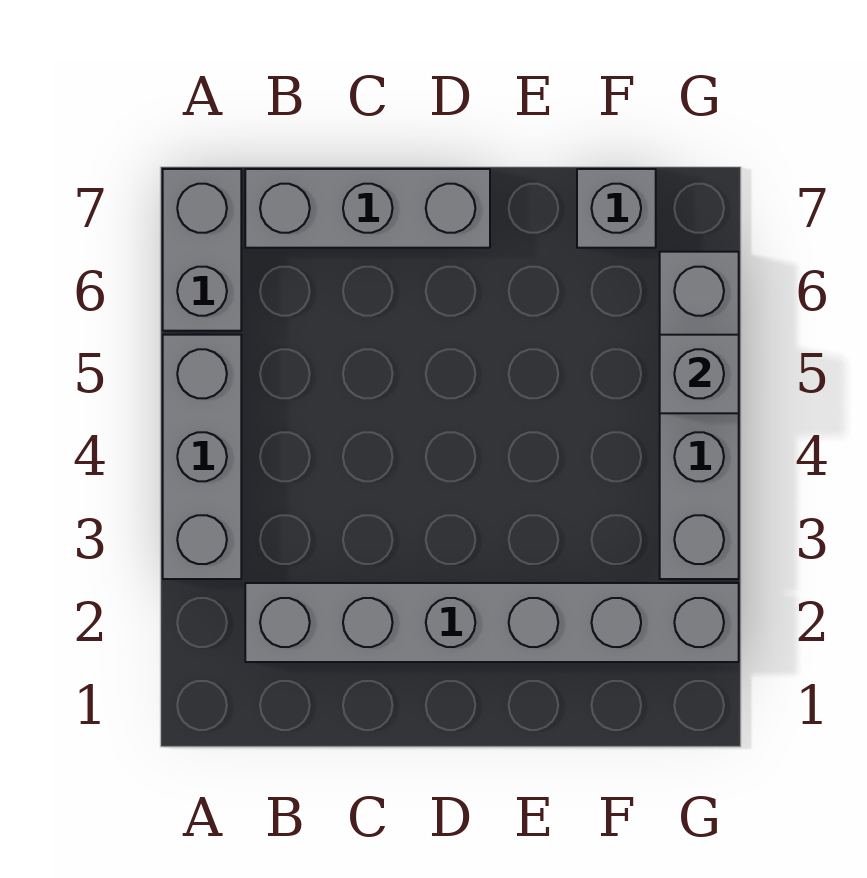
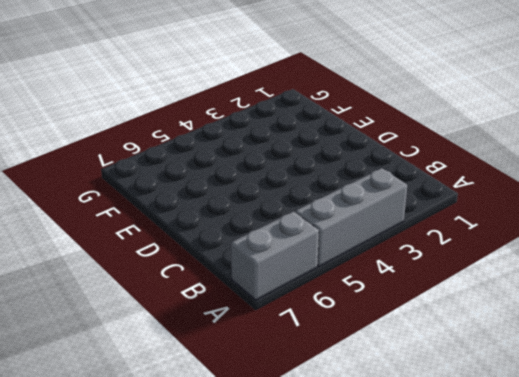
none -> grey 1x6 brick [245,583,739,662]
none -> grey 1x3 brick [245,169,490,248]

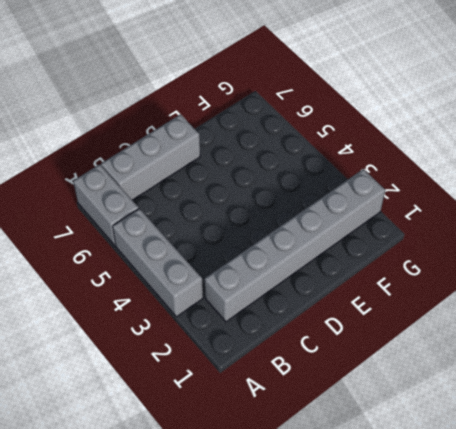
none -> grey 1x1 brick [577,169,656,248]
none -> grey 1x4 brick [660,252,739,579]

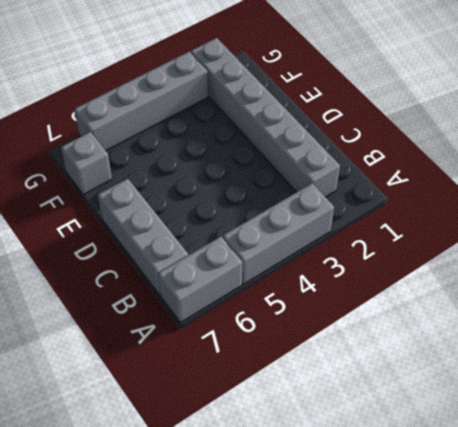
none -> grey 1x1 brick [660,335,739,413]

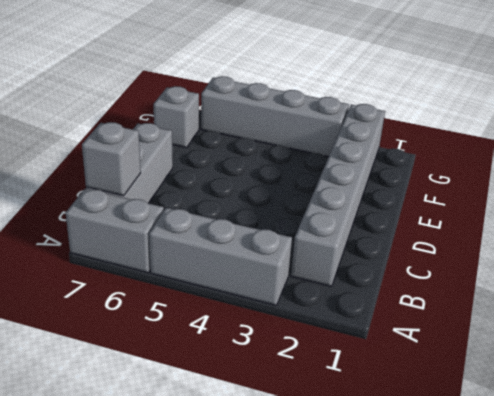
grey 1x1 brick [82,122,141,196] -> grey 1x1 brick moved to [660,335,739,413]

